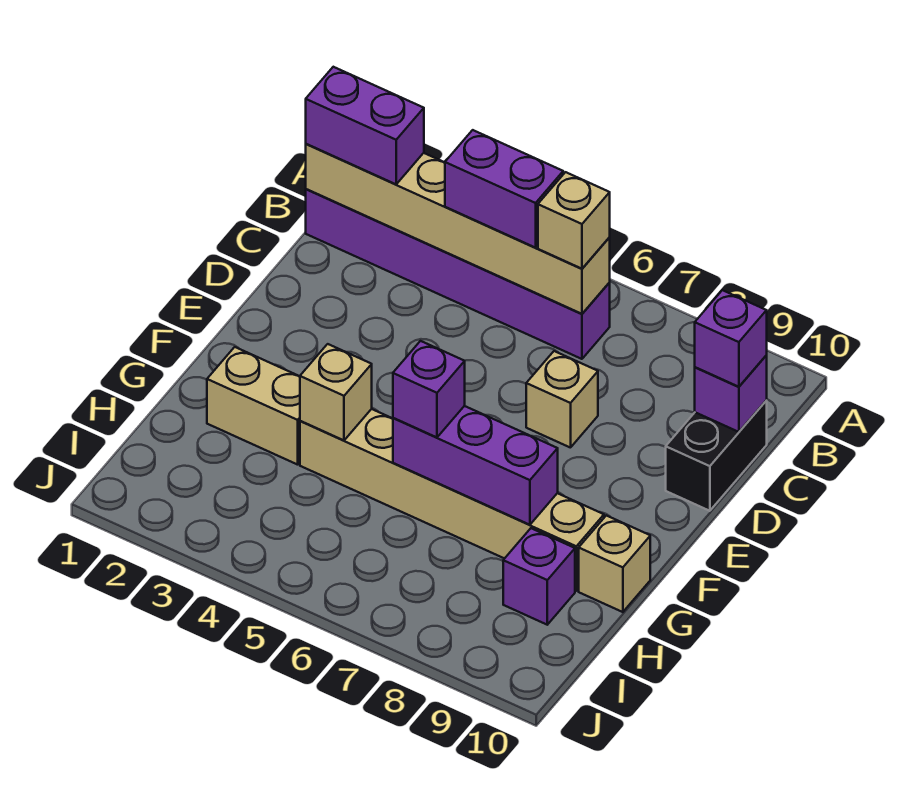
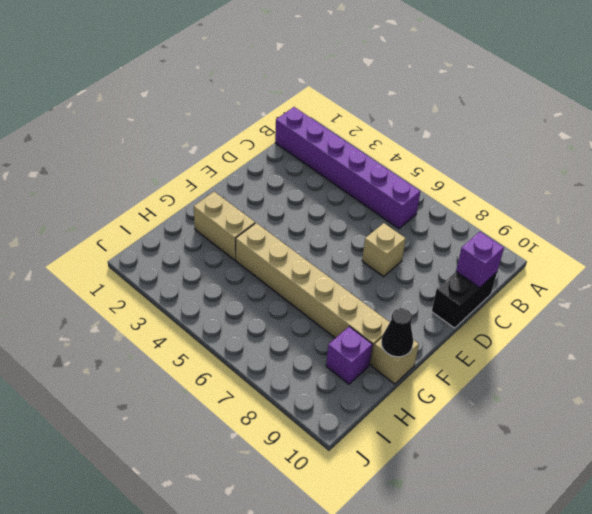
black 1x1 cone [381,308,413,357] -> none
none -> tan 1x6 brick [306,144,610,314]
none -> tan 1x1 brick [300,344,372,441]
none -> purple 1x3 brick [393,406,558,525]

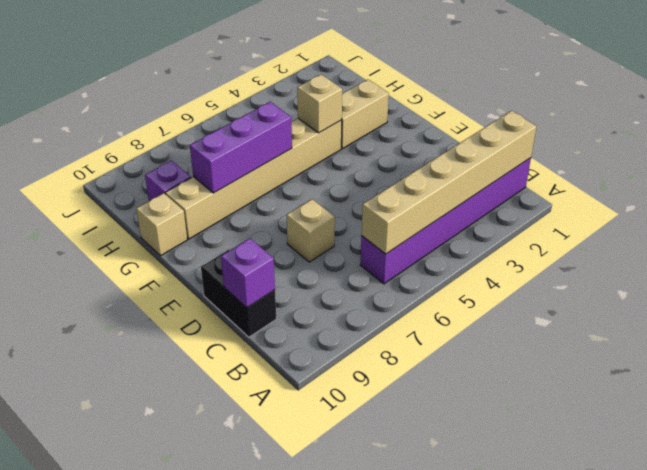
none -> purple 1x2 brick [306,67,424,184]
none -> purple 1x2 brick [445,130,563,248]
none -> tan 1x1 brick [538,172,610,269]

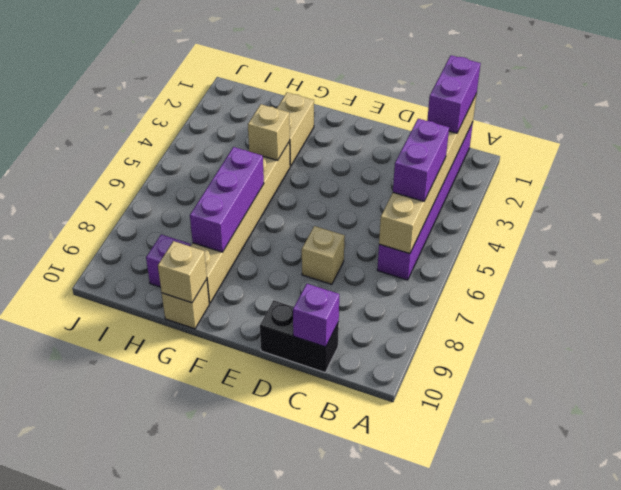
tan 1x1 brick [158,241,207,303] -> tan 1x1 brick moved to [538,172,610,269]
none -> purple 1x1 brick [695,290,767,387]
none -> purple 1x1 brick [393,341,465,437]

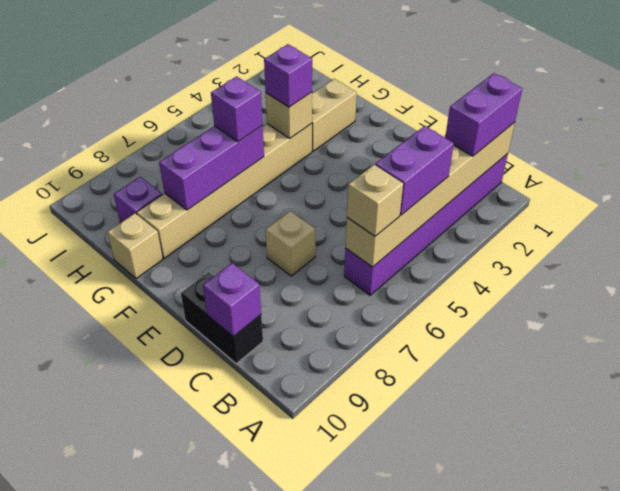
purple 1x1 brick [264,44,312,107] -> purple 1x1 brick moved to [695,290,767,387]

